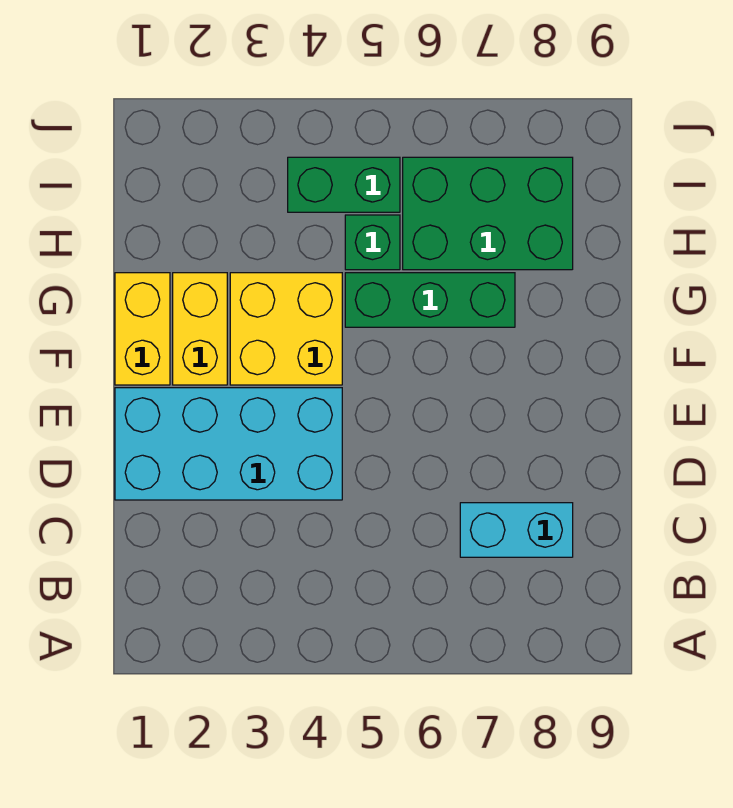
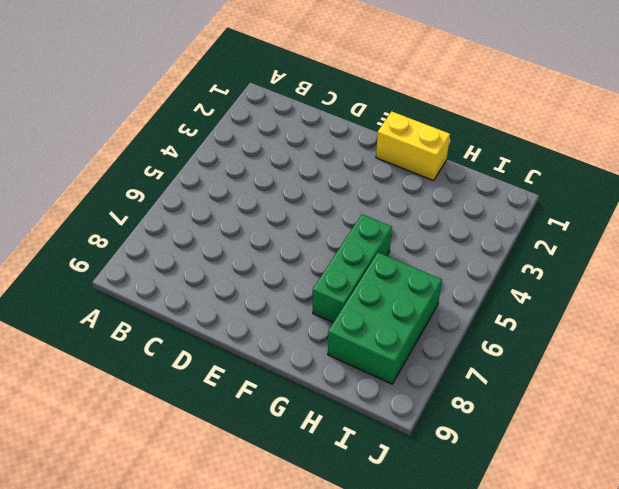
none -> cyan 1x2 brick [460,503,573,557]
none -> cyan 2x4 brick [115,388,342,500]

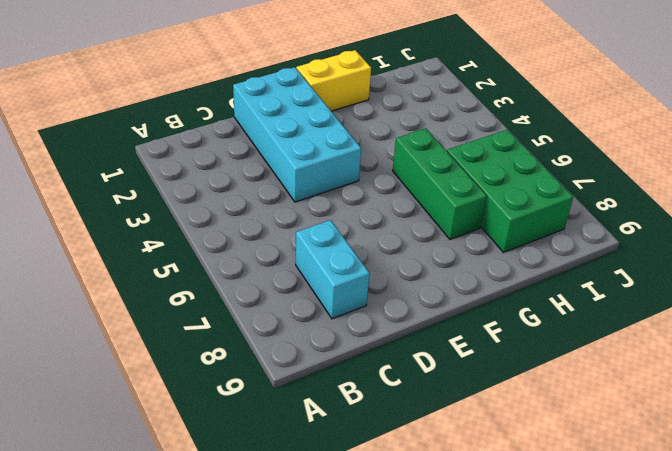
none -> yellow 1x2 brick [173,273,227,385]
none -> yellow 2x2 brick [230,273,342,385]

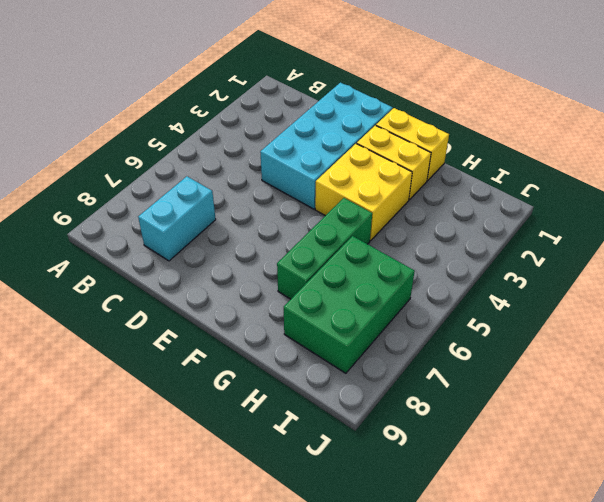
none -> green 1x1 brick [345,215,400,270]
none -> green 1x2 brick [288,157,400,212]

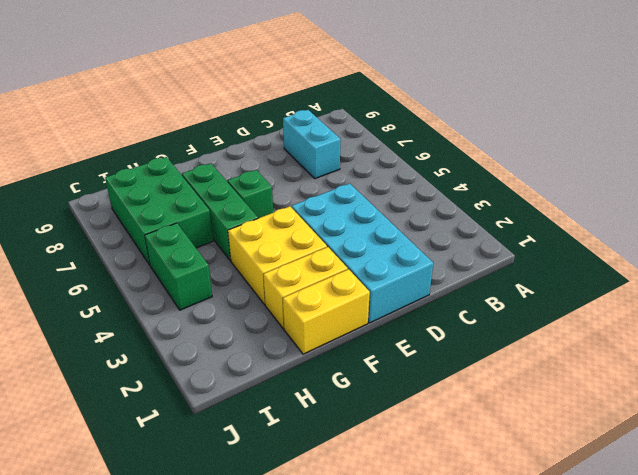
green 1x1 brick [228,170,273,218] -> green 1x1 brick moved to [345,215,400,270]

